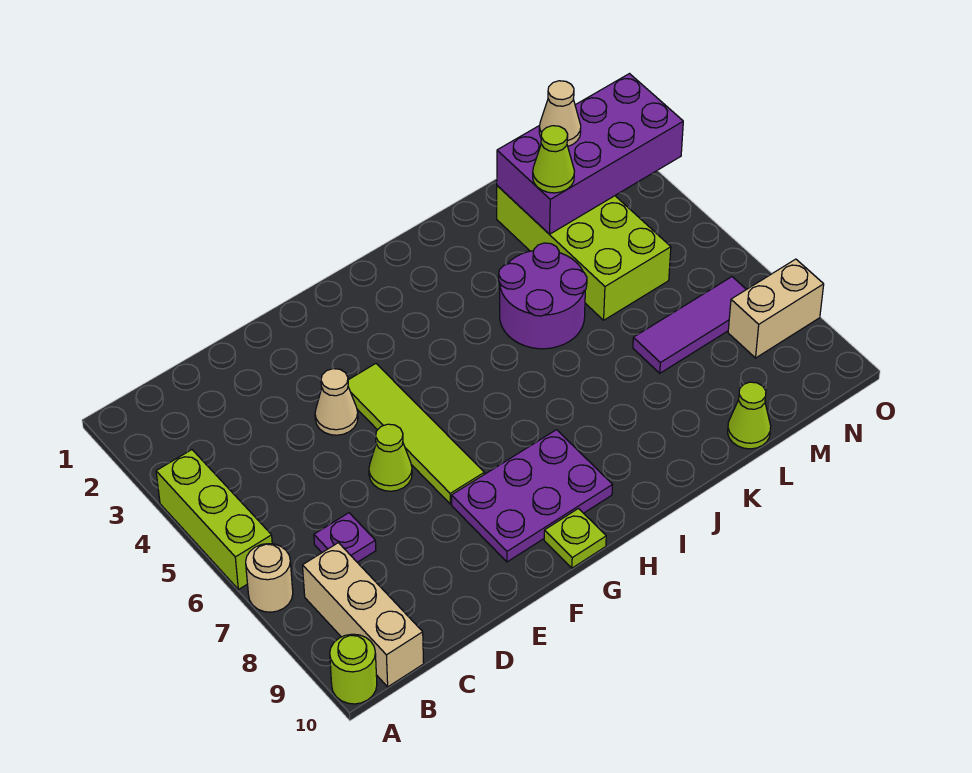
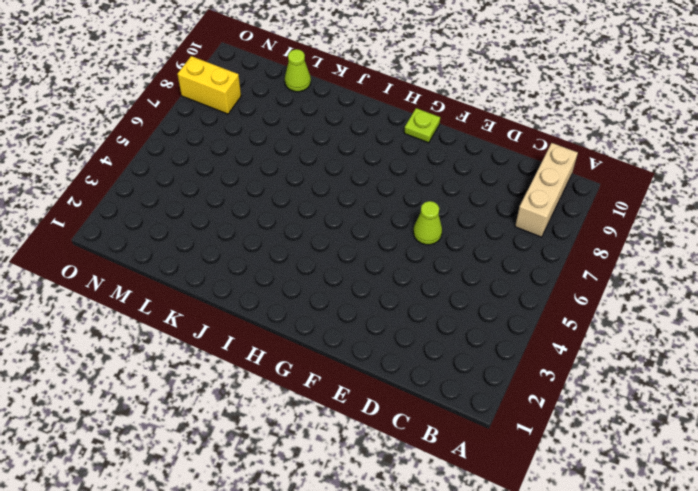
yellow 1x2 brick [177,56,241,114] -> tan 1x2 brick [728,259,824,358]
none -> lime 1x3 brick [156,450,272,590]
none -> tan 1x1 round brick [246,544,293,612]
none -> lime 1x1 round brick [330,634,377,704]

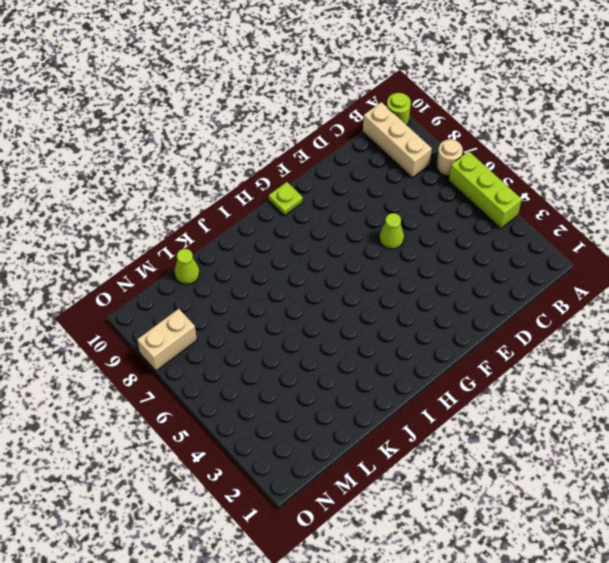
none -> purple 1x1 plate [314,513,376,562]
none -> tan 1x1 cone [315,369,358,435]
none -> lime 1x4 tile [348,364,484,504]

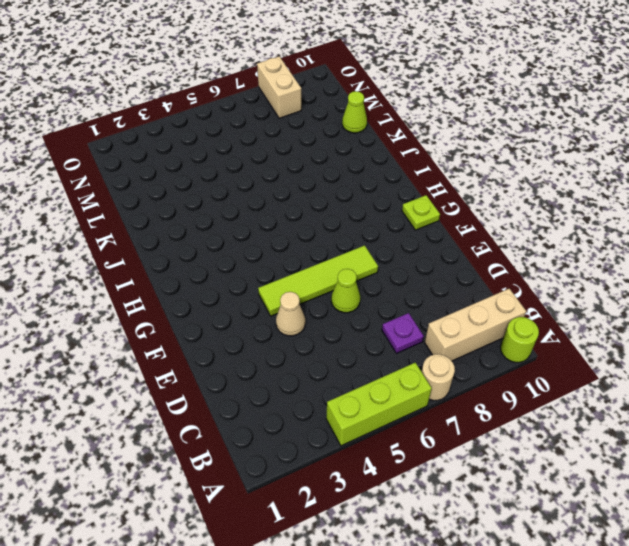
none -> purple 2x3 plate [452,430,613,562]
none -> purple 2x2 round brick [499,243,587,349]
none -> lime 2x4 brick [497,186,671,320]

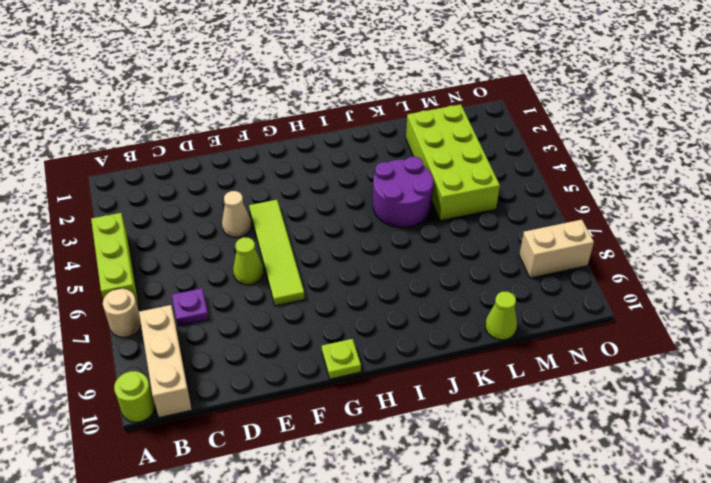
none -> purple 2x3 plate [452,430,613,562]
none -> purple 1x3 tile [633,277,746,373]
none -> purple 2x4 brick [497,74,683,234]

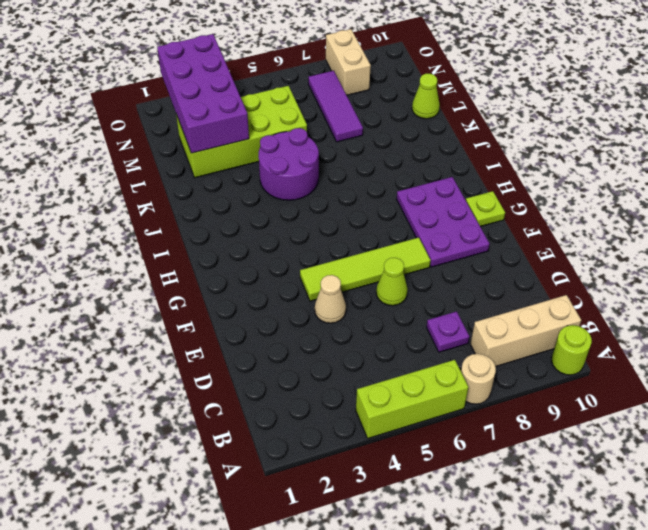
none -> lime 1x1 cone [533,126,574,193]
none -> tan 1x1 cone [539,81,581,146]

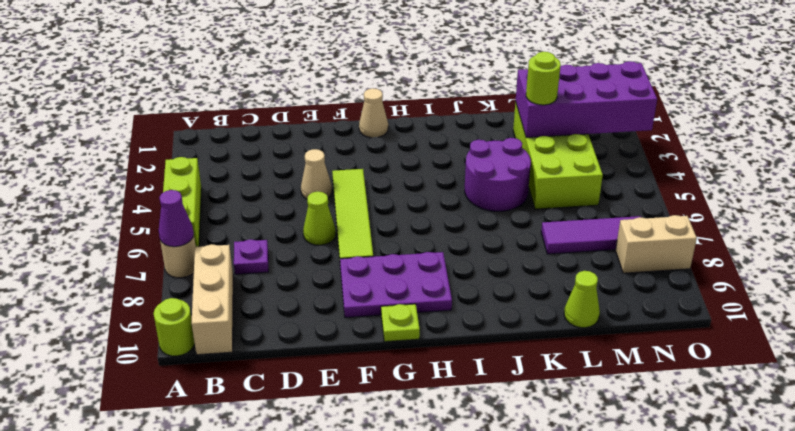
purple 1x1 cone [159,190,194,247] -> none
tan 1x1 cone [359,88,388,138] -> tan 1x1 cone moved to [539,81,581,146]
lime 1x1 round brick [526,52,561,105] -> lime 1x1 cone [533,126,574,193]

